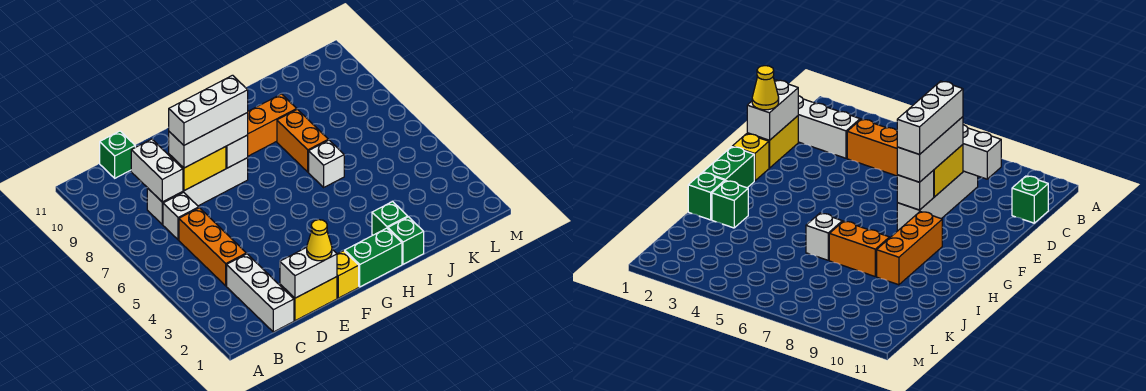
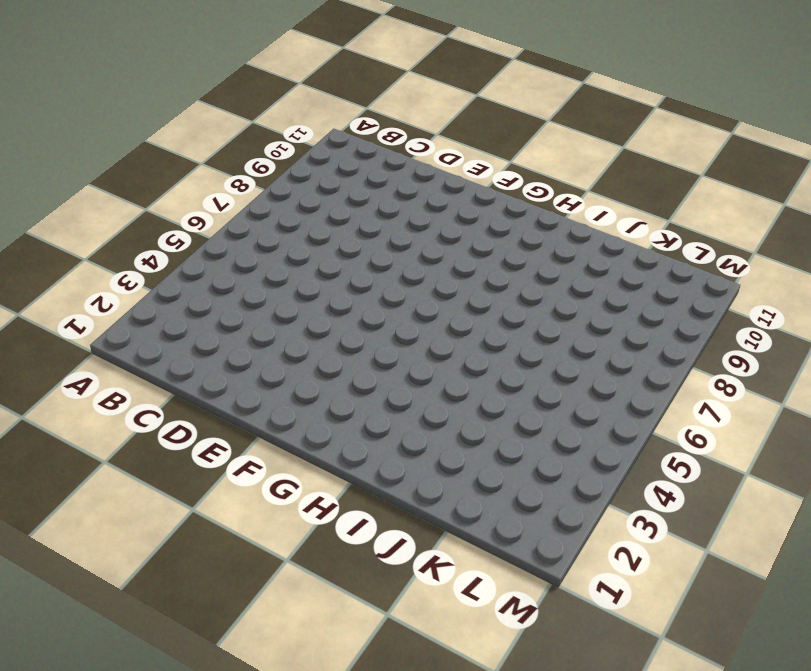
none -> white 1x3 brick [227,254,294,332]
none -> orange 1x3 brick [179,208,246,286]
none -> white 1x1 brick [163,192,199,240]

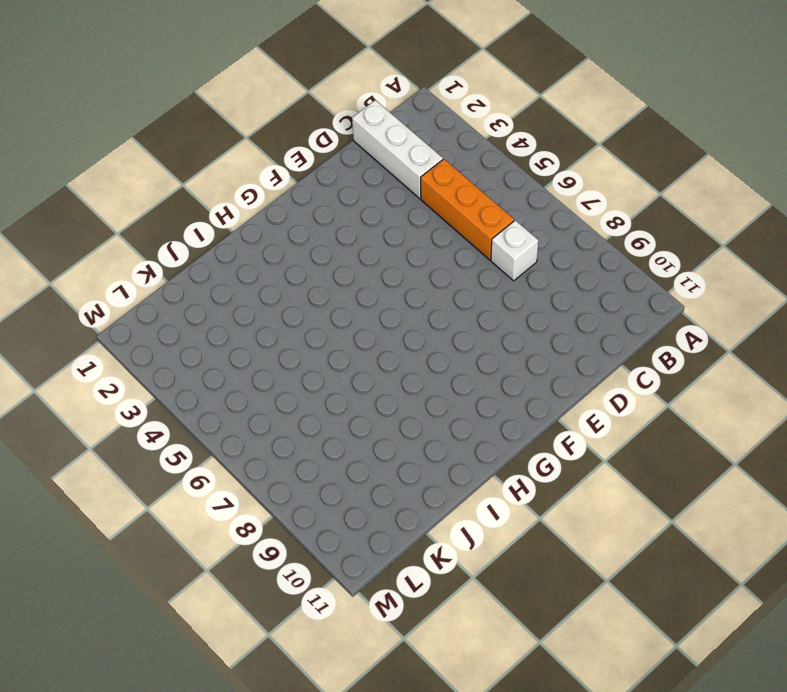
none -> white 1x4 brick [147,158,248,224]
none -> green 1x1 brick [100,131,135,178]
none -> yellow 1x2 brick [280,277,337,321]

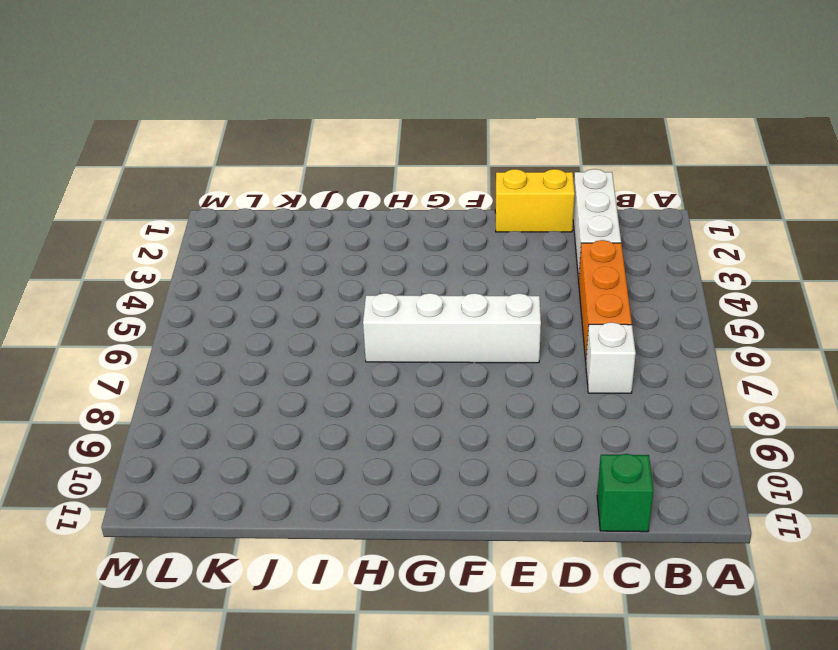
white 1x4 brick [363,293,541,363] -> white 1x4 brick moved to [147,158,248,224]
none -> yellow 1x1 brick [337,251,359,298]
none -> green 1x2 brick [345,228,402,287]
none -> orange 1x3 brick [247,94,297,156]

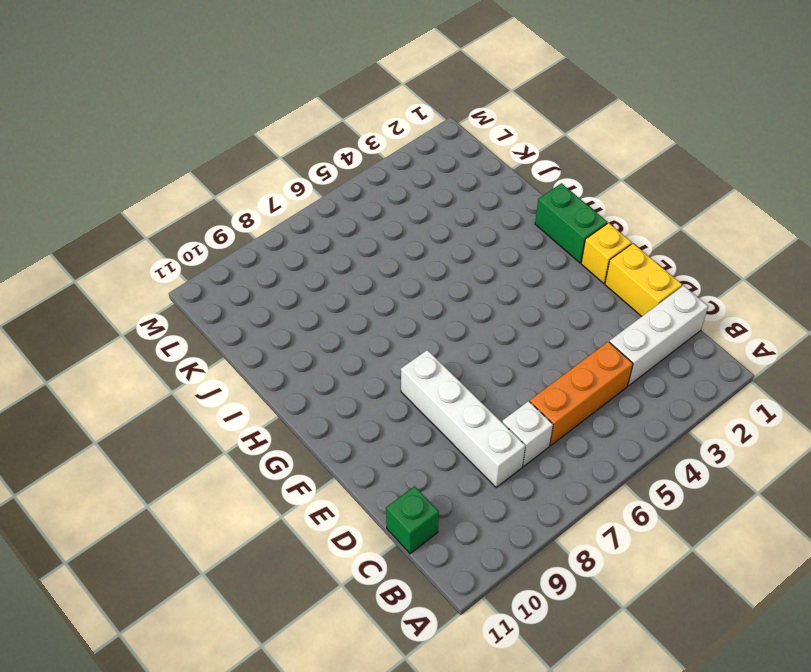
none -> orange 1x3 brick [247,94,297,156]
none -> green 1x1 brick [388,217,424,264]
none -> green 1x1 brick [372,202,408,235]

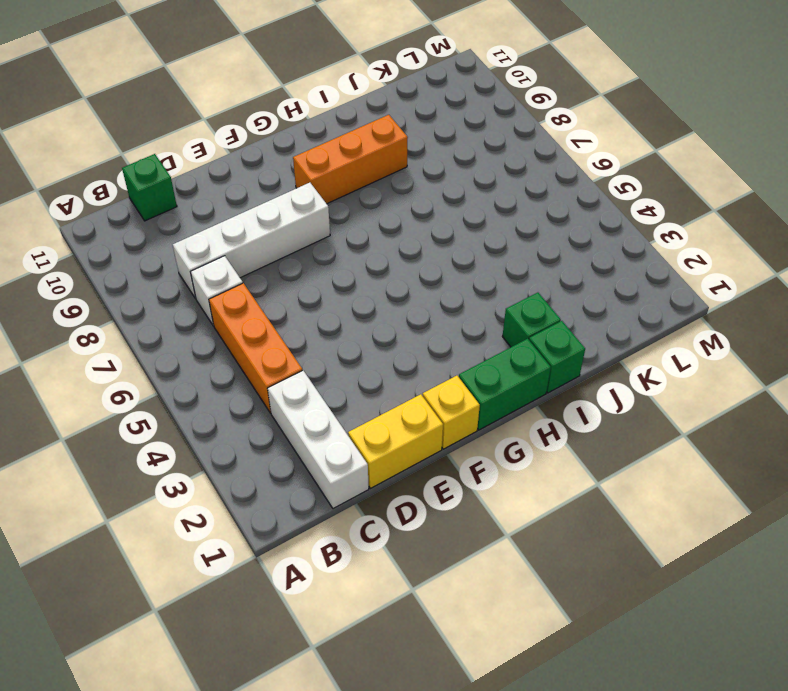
none -> white 1x1 brick [309,140,344,187]
none -> orange 1x2 brick [277,109,328,172]
none -> white 1x2 brick [131,139,183,202]

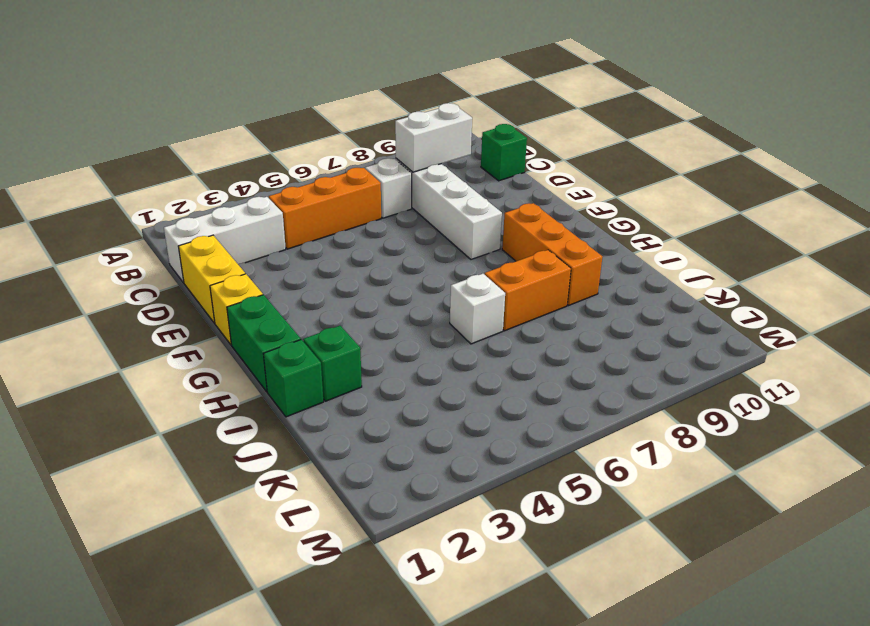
none -> white 1x2 brick [280,247,337,298]
none -> yellow 1x2 brick [169,147,226,191]
none -> white 1x1 brick [226,135,248,168]

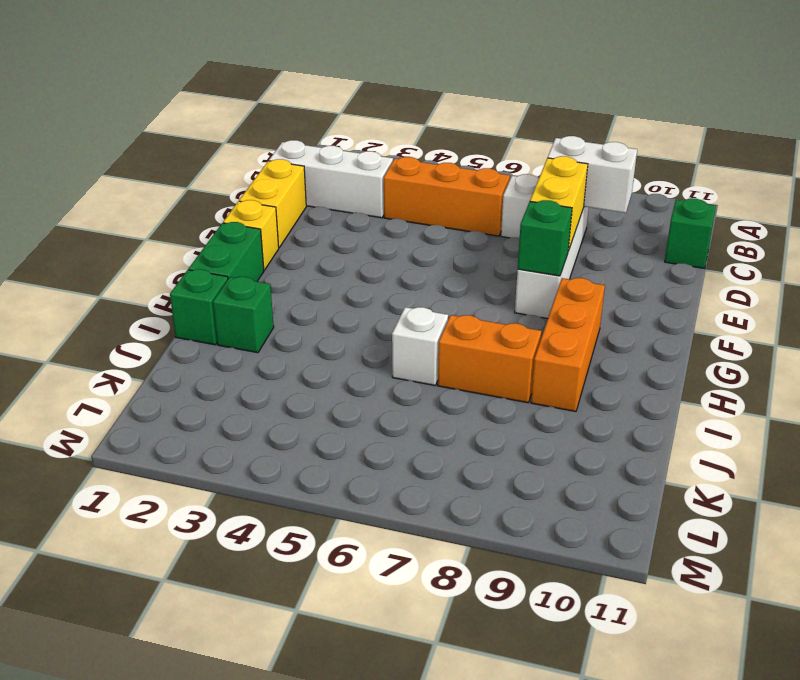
green 1x1 brick [518,200,572,276] -> white 1x1 brick [226,135,248,168]
none -> white 1x2 brick [280,247,337,298]
none -> white 1x3 brick [169,113,248,168]
none -> yellow 1x1 cone [307,220,332,261]

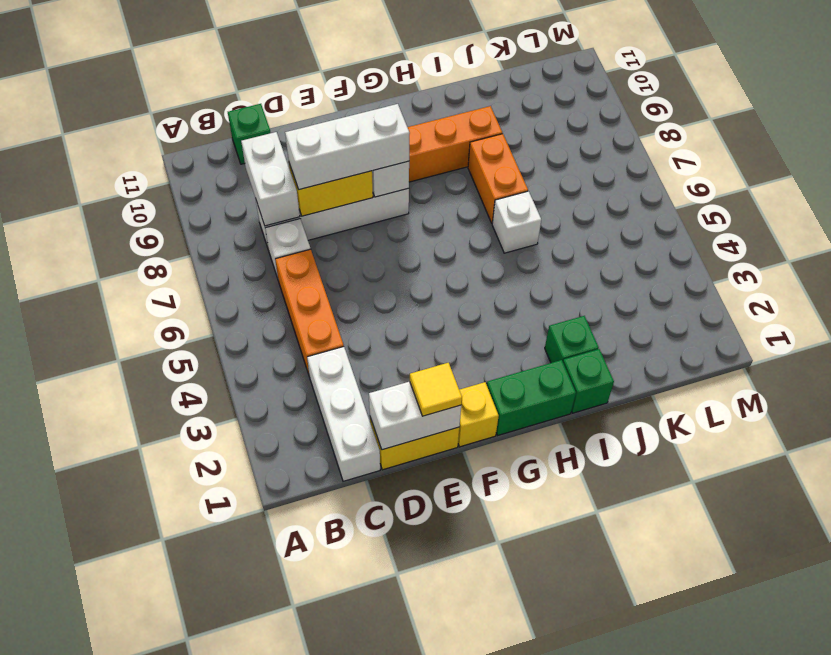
yellow 1x1 tile [410,363,462,416] -> yellow 1x1 cone [307,220,332,261]
none -> white 1x3 brick [169,75,248,145]

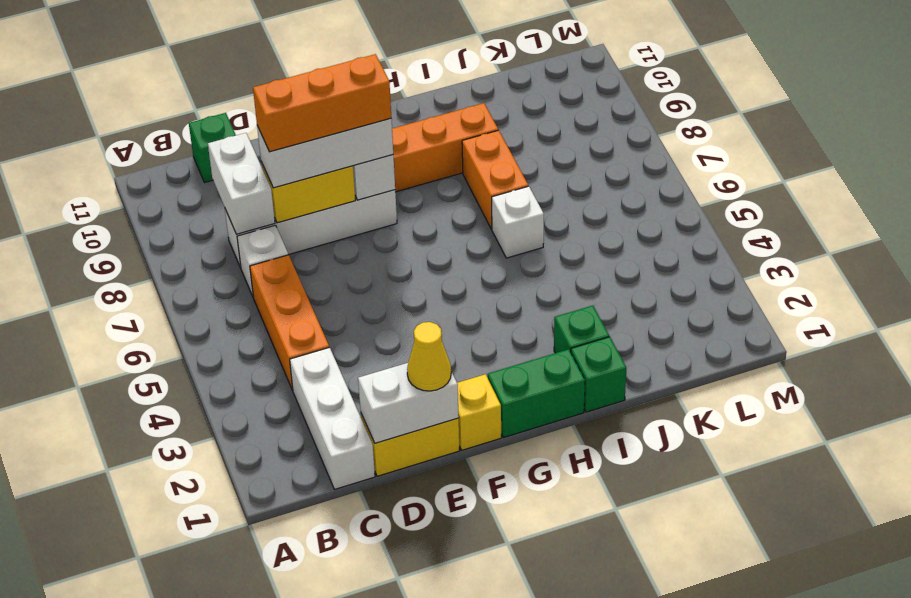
orange 1x3 brick [253,54,391,152] -> white 1x3 brick [169,75,248,145]

